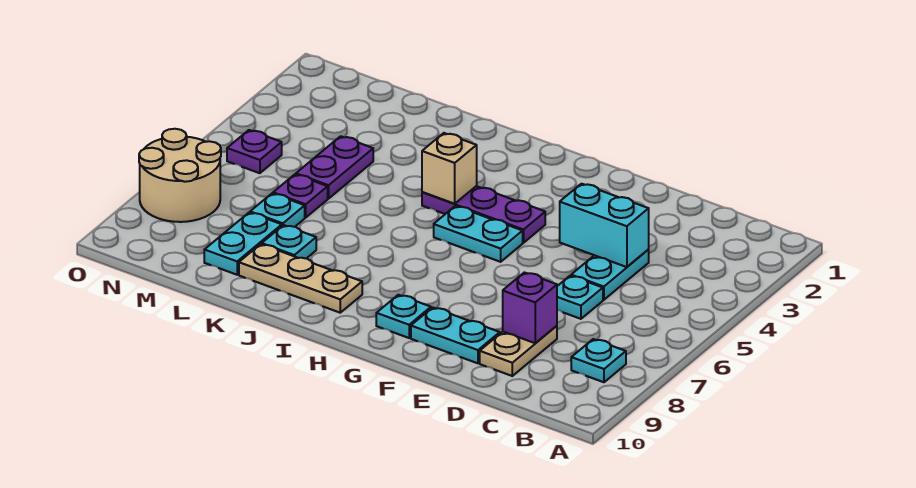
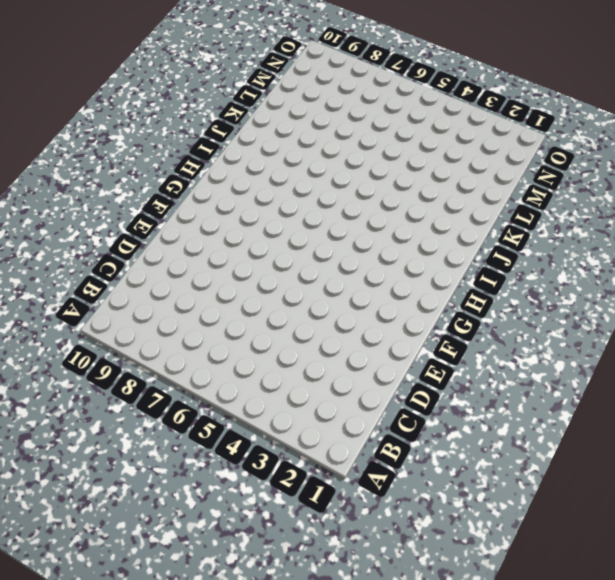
none -> cyan 1x1 plate [571,339,626,382]
none -> cyan 1x2 plate [571,249,649,300]
none -> cyan 1x1 plate [557,276,603,319]

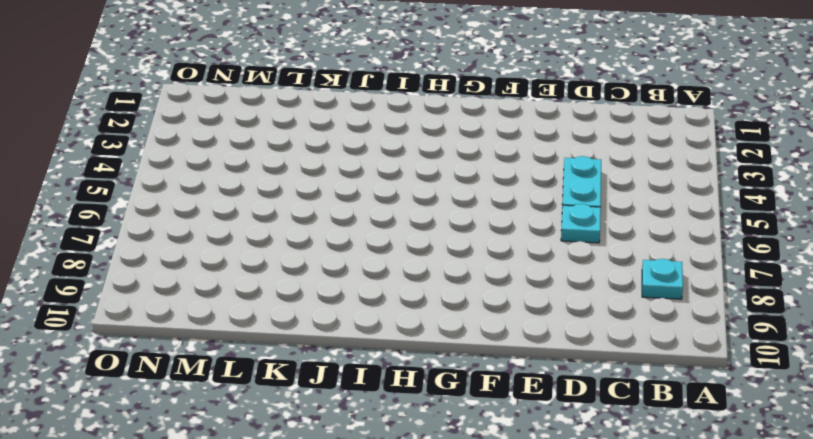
none -> tan 1x2 plate [480,326,557,376]
none -> cyan 1x2 plate [411,307,500,363]
none -> purple 1x3 plate [422,186,545,243]

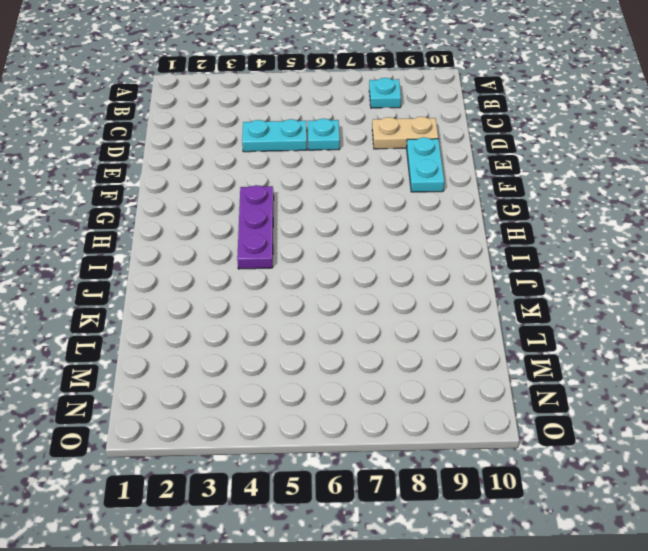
none -> cyan 1x2 plate [434,206,523,262]
none -> cyan 1x1 plate [376,295,431,338]
none -> tan 1x3 plate [239,244,362,313]

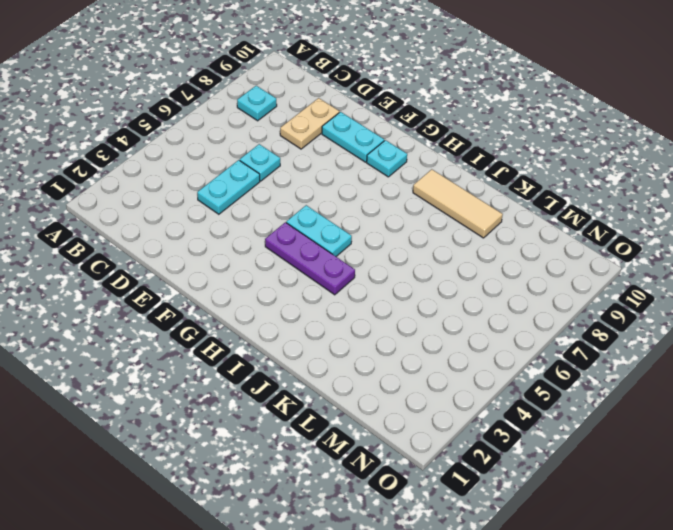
tan 1x3 tile [413,169,503,238] -> tan 1x3 plate [239,244,362,313]
none -> cyan 1x1 plate [262,225,316,259]
none -> purple 1x2 plate [296,136,373,199]
none -> purple 1x1 plate [273,174,328,218]

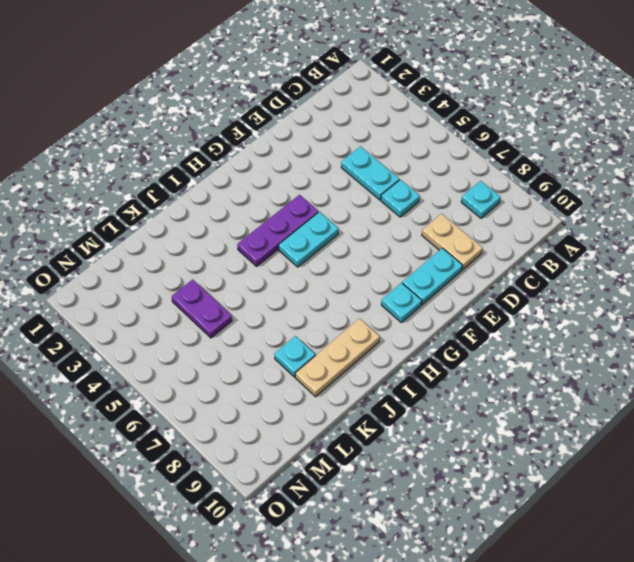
none -> purple 1x1 plate [273,174,328,218]
none -> cyan 1x1 plate [250,193,305,227]
none -> cyan 1x2 plate [204,212,282,275]

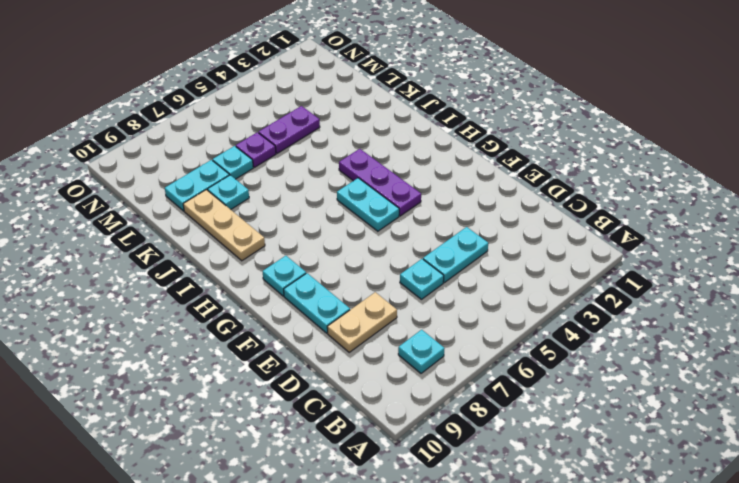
none -> purple 1x1 plate [227,130,282,173]
none -> tan 2x2 round brick [139,129,221,222]
none -> cyan 1x2 brick [560,184,649,267]

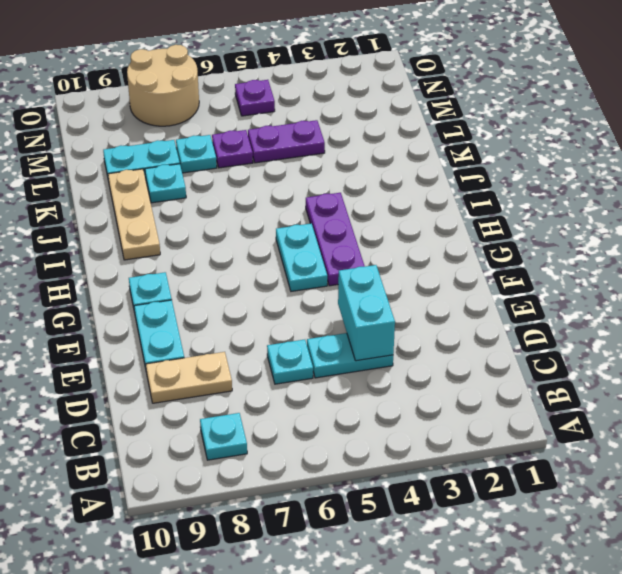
none -> purple 1x1 brick [503,272,557,343]
none -> tan 1x1 brick [422,133,477,204]

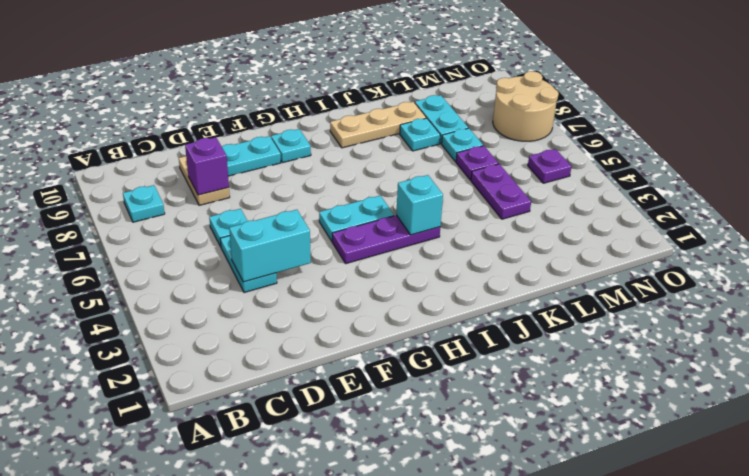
cyan 1x1 brick [396,175,443,235] -> tan 1x1 brick [422,133,477,204]

